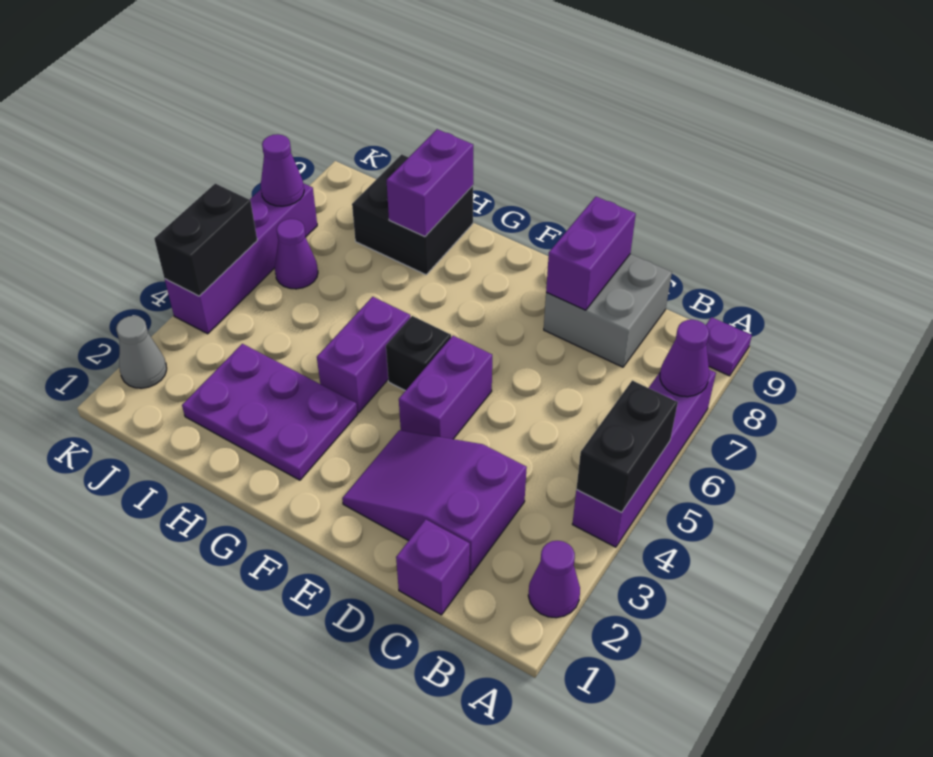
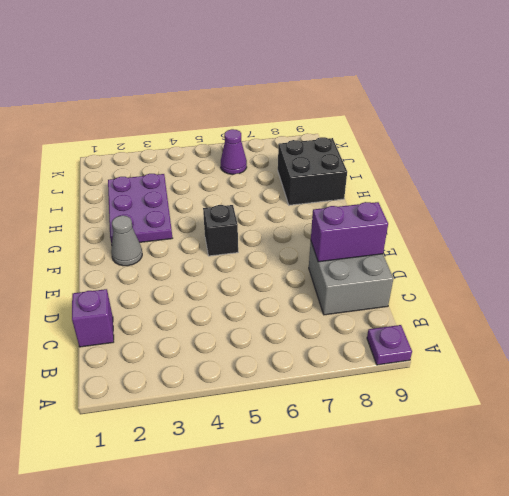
grey 1x1 cone [111,216,142,266] -> grey 1x1 cone moved to [116,316,167,388]
none -> purple 1x1 cone [528,541,580,618]
none -> purple 1x4 brick [572,370,716,547]
none -> purple 2x3 slope [342,430,527,575]

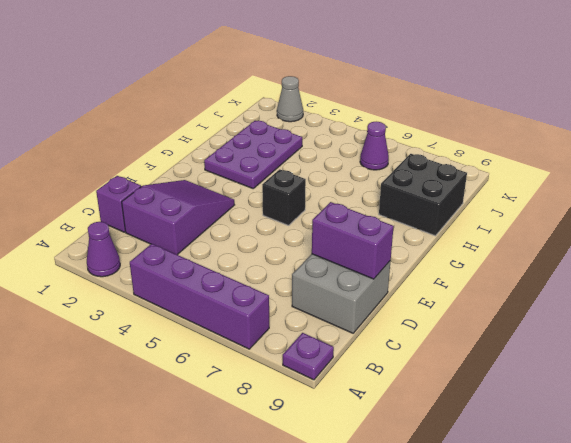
none -> purple 1x2 brick [399,336,492,439]
none -> purple 1x2 brick [317,297,410,413]
none -> purple 1x4 brick [165,183,317,334]

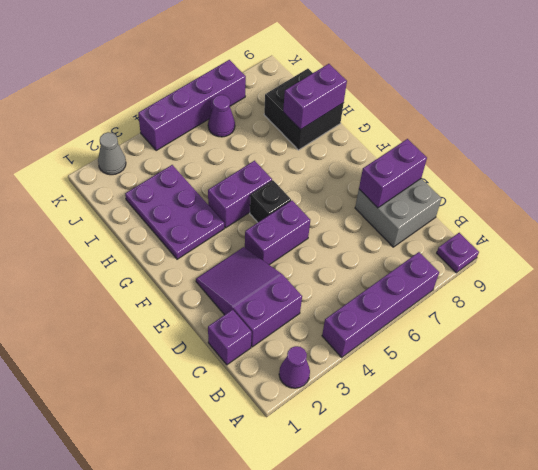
none -> black 1x2 brick [576,380,678,513]
none -> purple 1x1 cone [660,320,709,397]
none -> black 1x2 brick [154,184,257,296]

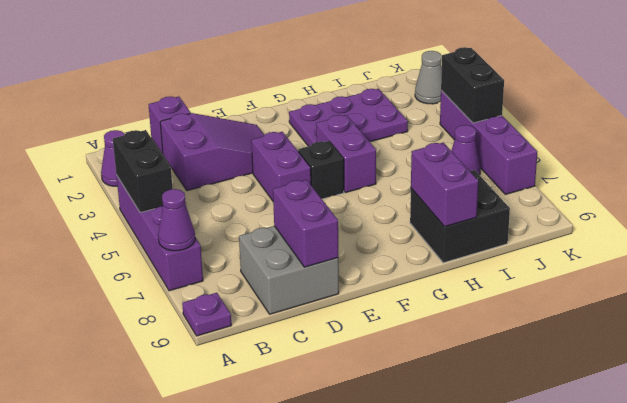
none -> purple 1x1 cone [261,134,304,206]

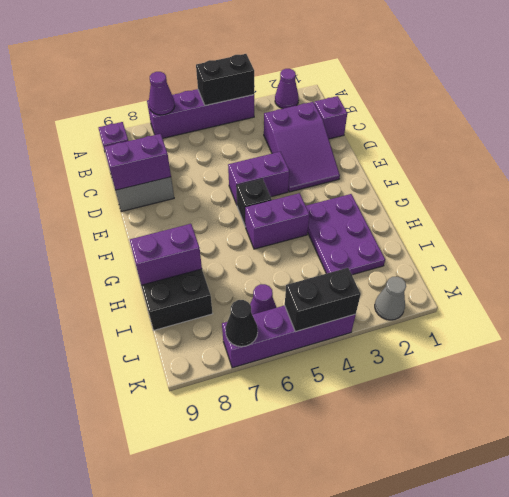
black 1x1 cone [225,300,258,347] -> purple 1x1 cone [261,134,304,206]

